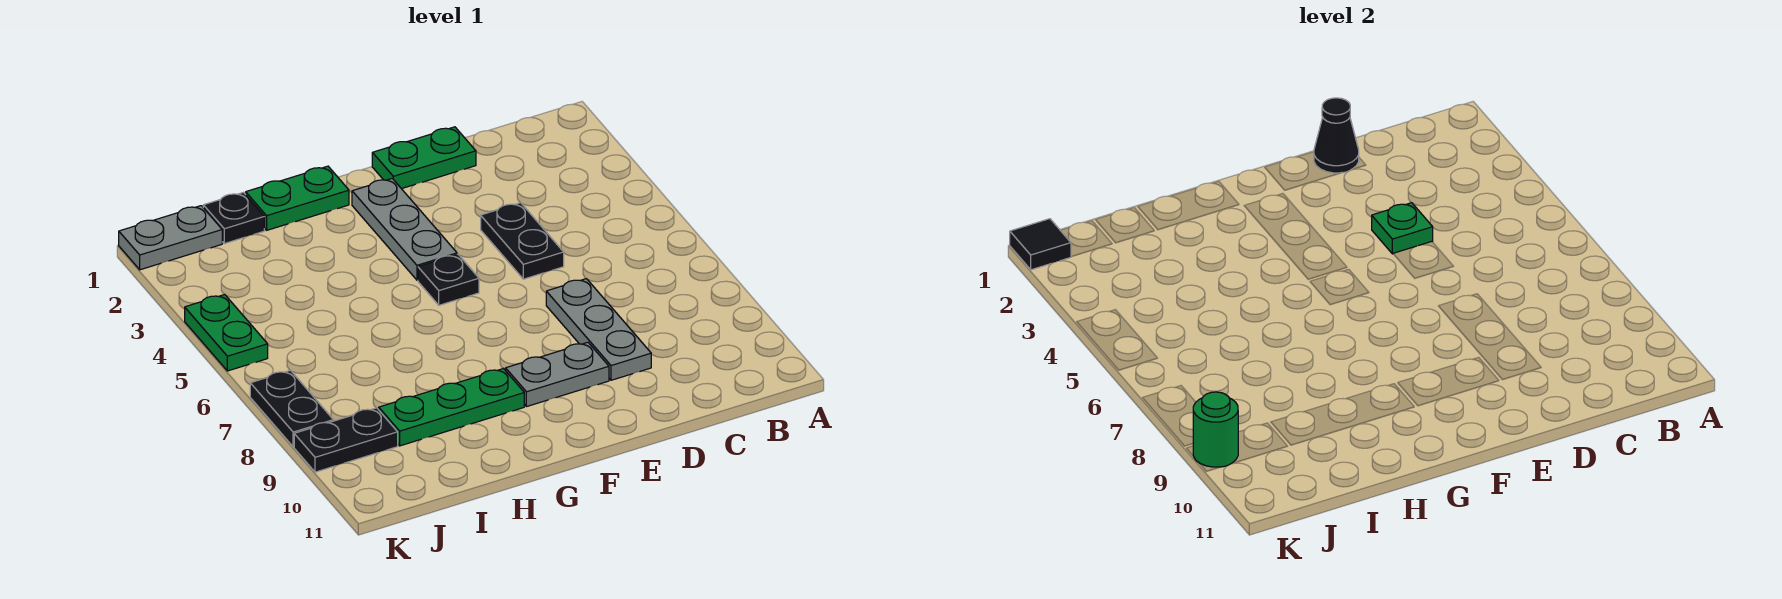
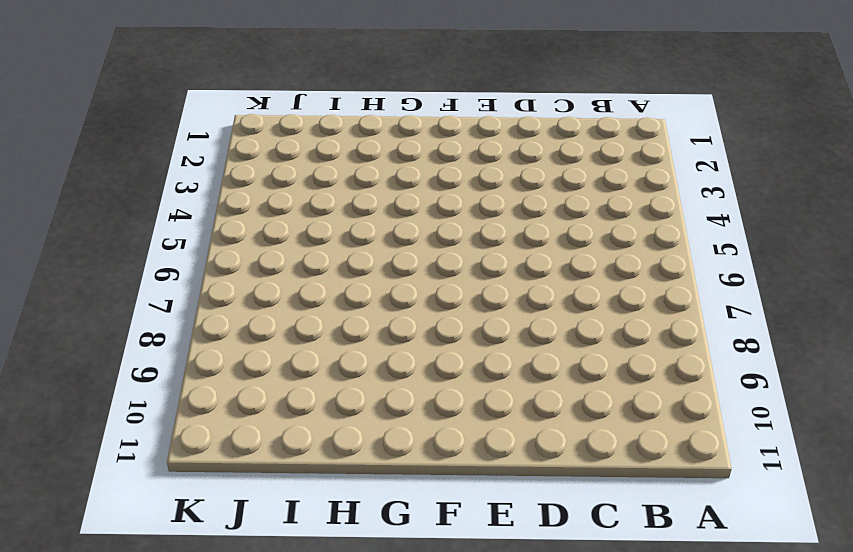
none -> green 1x2 plate [372,127,476,189]
none -> black 1x2 plate [481,203,564,279]
none -> grey 1x3 plate [546,279,651,380]

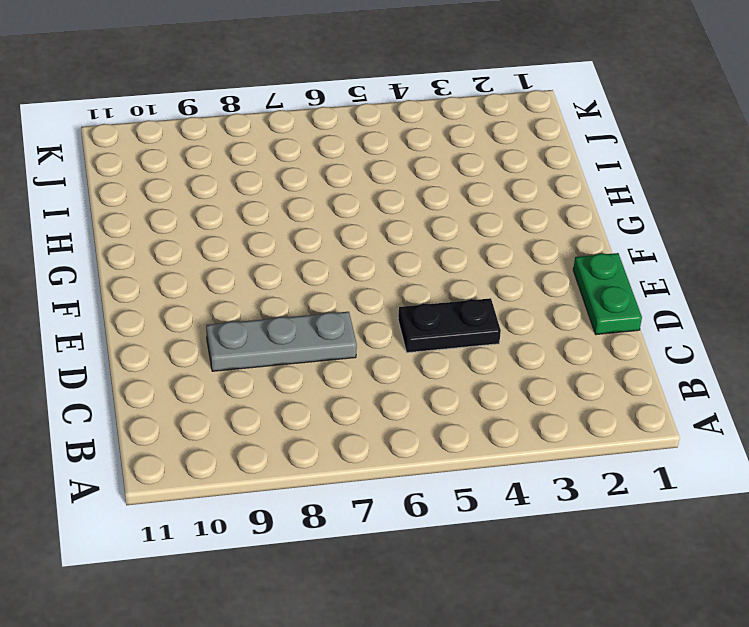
none -> grey 1x2 plate [506,342,609,407]
none -> grey 1x3 plate [352,178,457,280]
none -> black 1x1 plate [418,254,479,305]

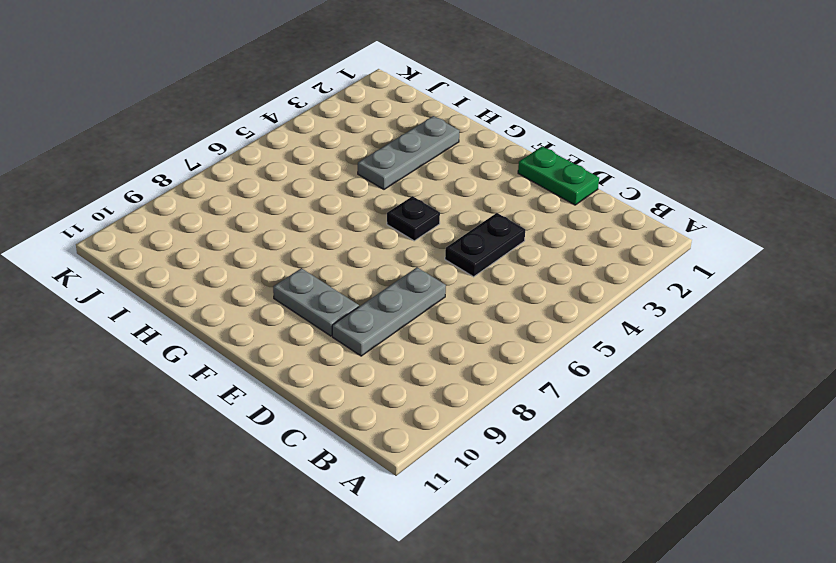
grey 1x3 plate [358,116,459,189] -> grey 1x3 plate moved to [352,178,457,280]
none -> green 1x2 plate [246,166,349,230]
none -> green 1x3 plate [379,368,524,446]
none -> black 1x1 plate [203,192,264,244]

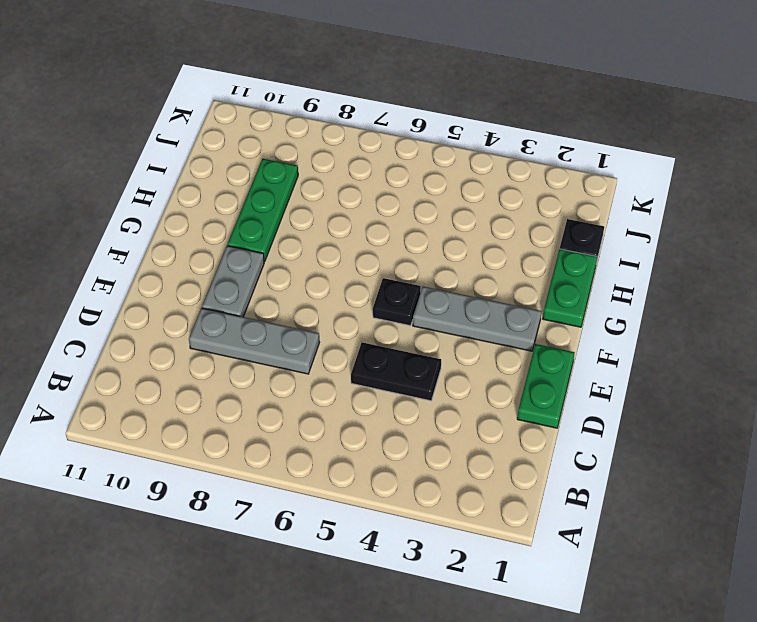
none -> grey 1x2 plate [119,206,222,270]
none -> black 1x2 plate [294,408,398,472]
none -> green 1x2 plate [185,294,268,371]

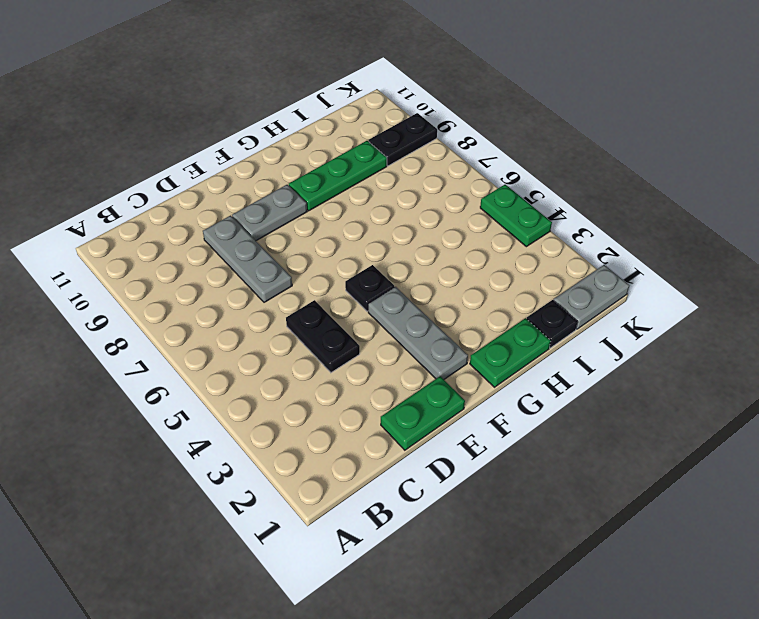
none -> black 1x2 plate [250,370,333,447]
none -> black 1x1 cone [1314,98,1359,173]
none -> green 1x1 plate [1372,203,1433,254]

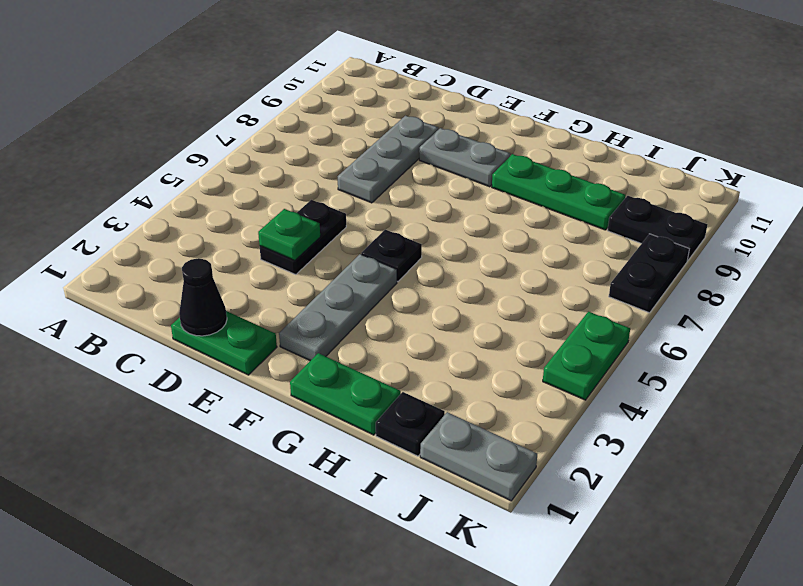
none -> black 1x1 tile [1010,219,1071,270]
none -> green 1x1 round brick [1193,392,1238,467]

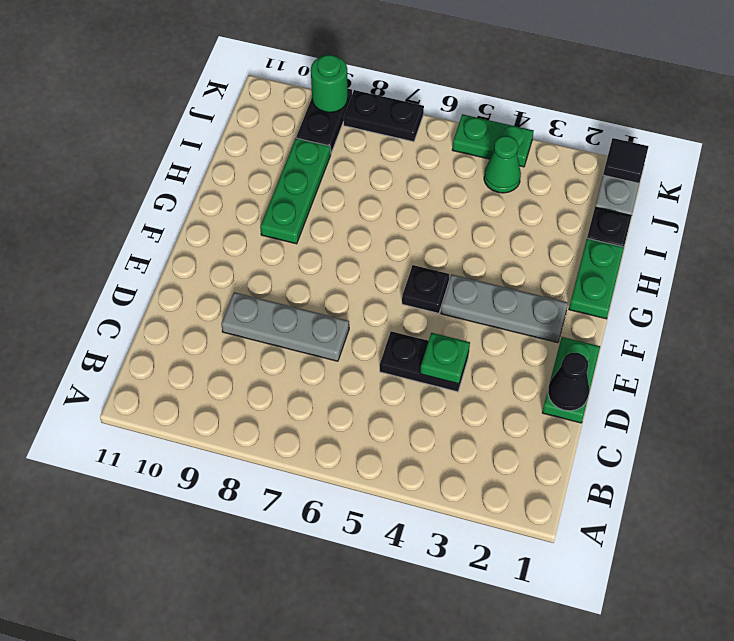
green 1x1 cone [484,136,521,193] -> none
none -> grey 1x2 plate [506,342,609,407]

